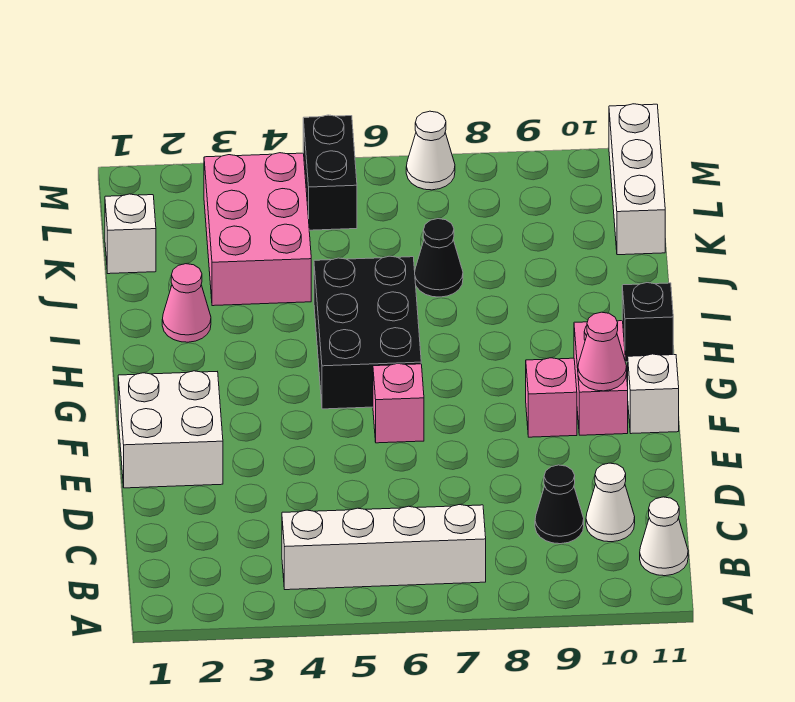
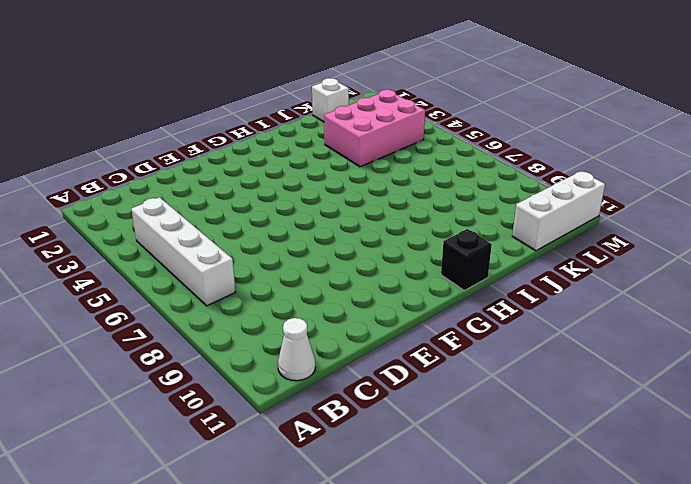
none -> black 1x1 cone [535,465,584,544]
none -> white 1x1 cone [586,463,635,542]
none -> white 2x2 brick [118,371,223,488]

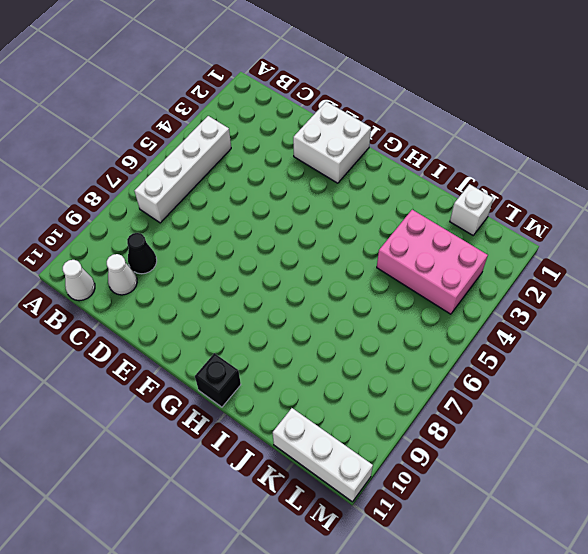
none -> pink 1x1 brick [373,363,424,443]
none -> pink 1x1 brick [526,358,577,437]
none -> pink 1x2 brick [574,321,628,435]

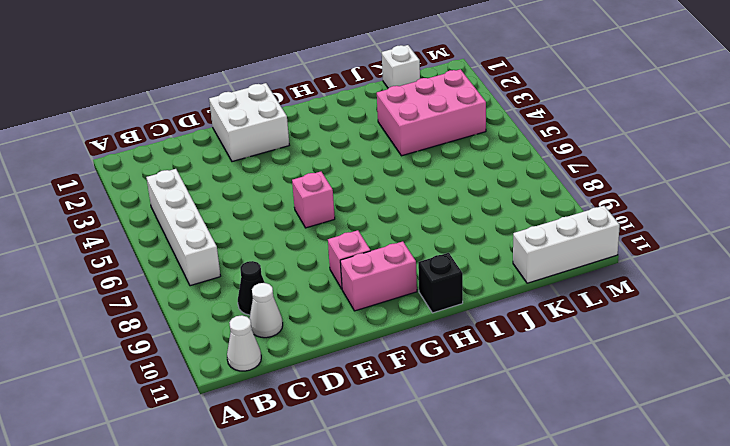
none -> white 1x1 brick [628,354,679,434]
none -> black 2x3 brick [314,256,421,409]
none -> pink 1x1 cone [162,264,211,342]

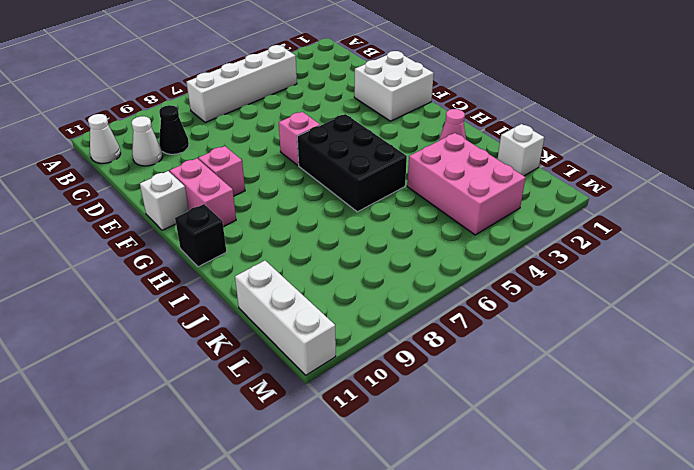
none -> black 1x1 cone [415,219,463,297]
none -> black 1x2 brick [303,115,357,230]
none -> white 1x1 cone [406,111,455,190]

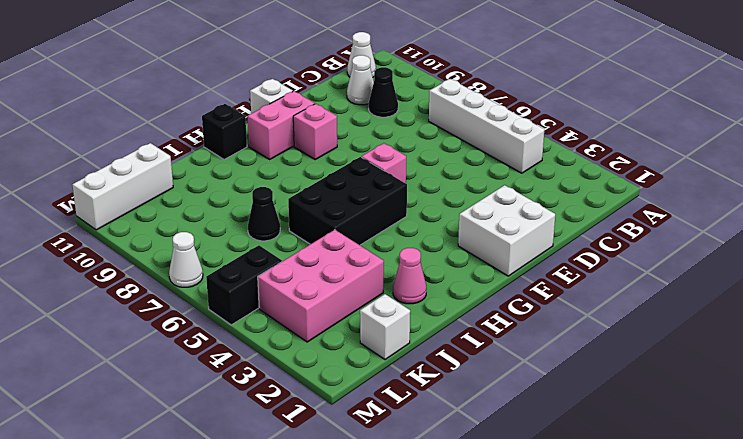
none -> pink 1x1 cone [578,312,627,391]

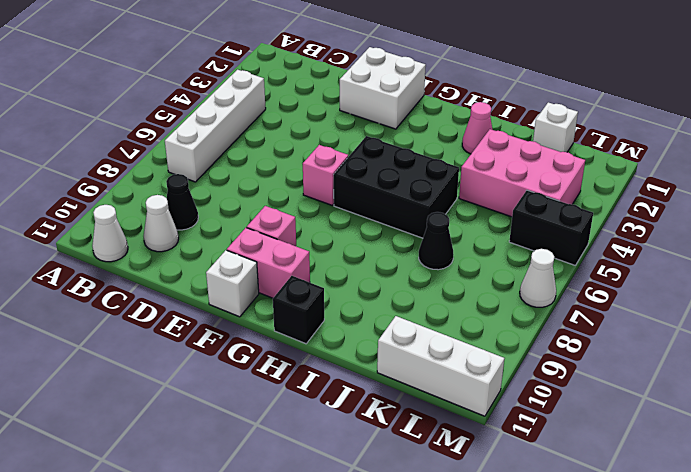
none -> pink 1x1 cone [578,312,627,391]

